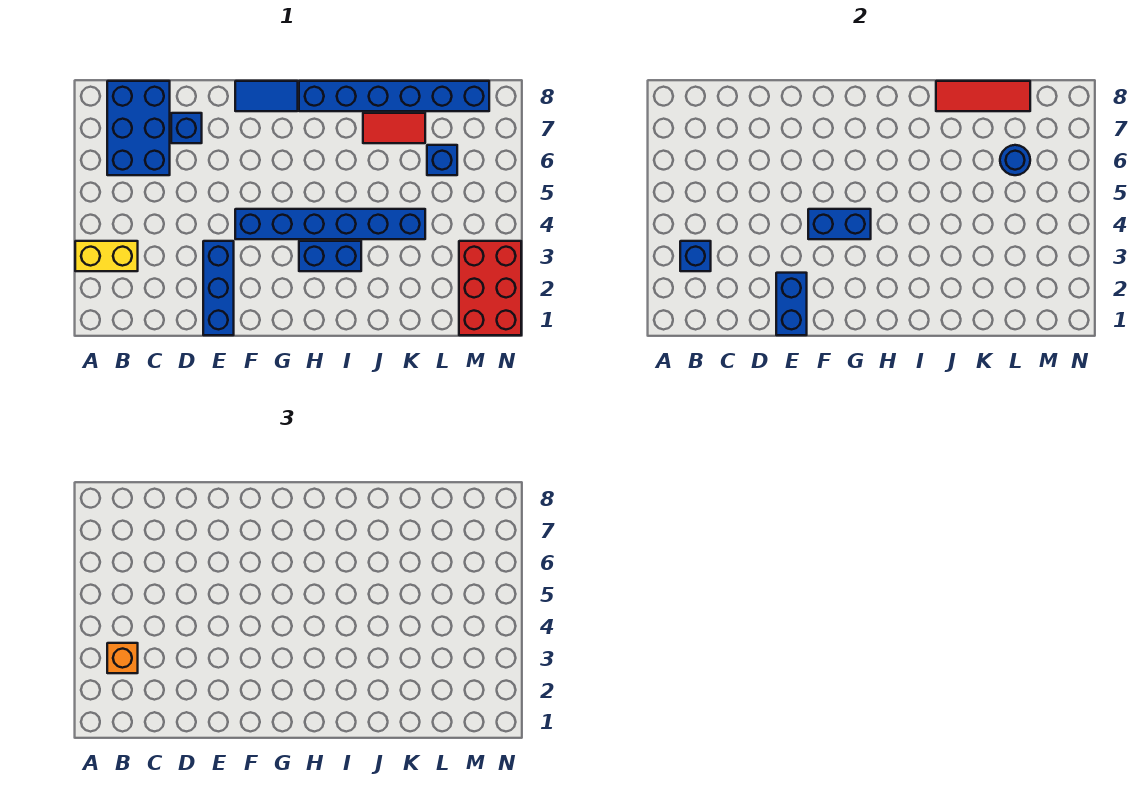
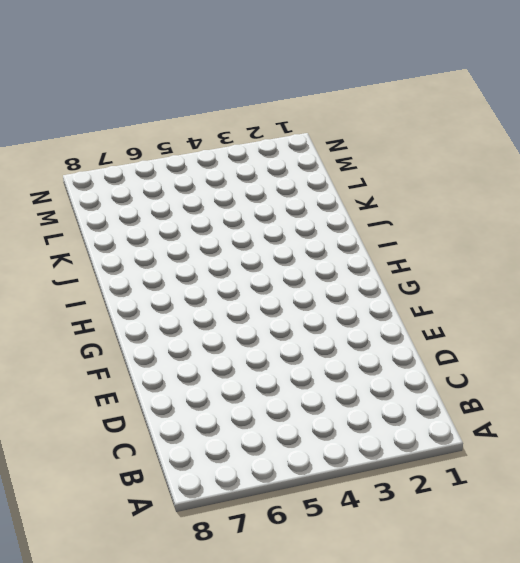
none -> yellow 1x2 brick [75,241,138,271]
none -> blue 2x3 brick [107,81,170,175]
none -> blue 1x1 brick [171,113,202,143]

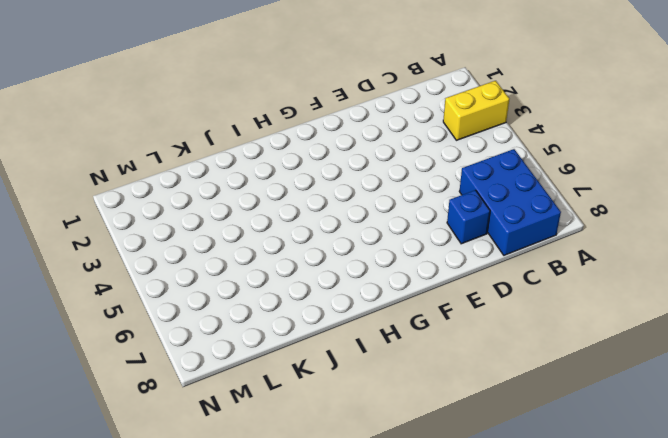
none -> blue 1x3 brick [203,241,234,335]
none -> blue 1x6 brick [235,209,425,239]
none -> blue 1x2 tile [235,81,298,111]

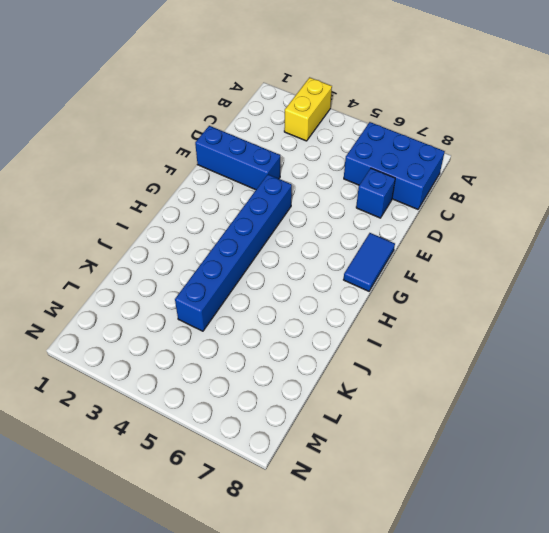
none -> blue 1x2 brick [299,241,361,271]
none -> blue 1x6 brick [299,81,489,111]
none -> red 1x2 tile [363,113,425,143]

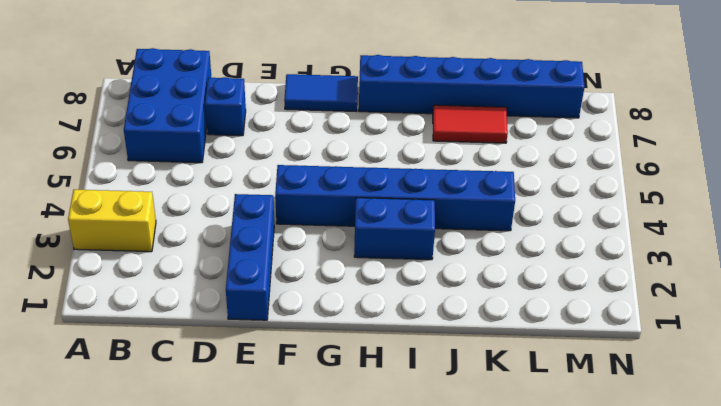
none -> blue 1x1 brick [427,145,457,175]
none -> red 2x3 brick [459,241,521,335]
none -> blue 1x1 brick [680,241,711,271]

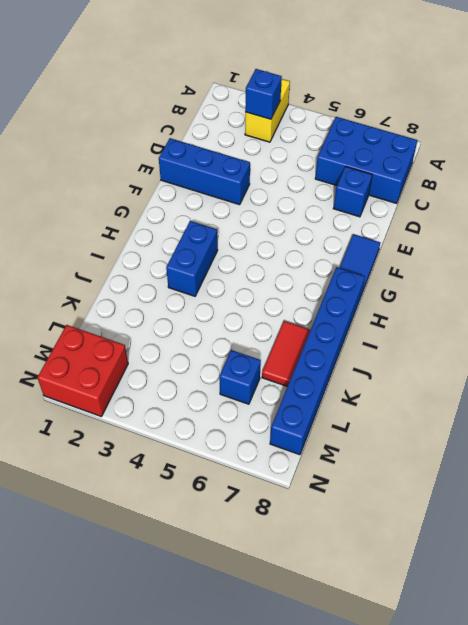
red 2x2 brick [37,325,128,416] -> red 2x3 brick [459,241,521,335]
none -> blue 1x6 brick [235,209,425,239]
none -> blue 1x2 brick [776,273,807,335]
none -> blue 1x2 brick [808,209,871,239]

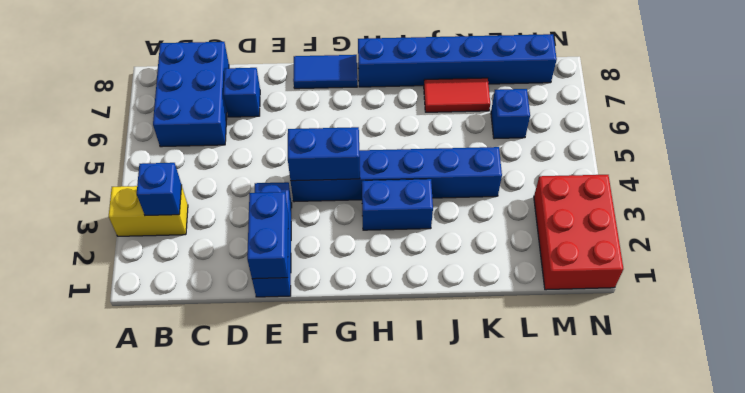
none -> red 1x3 tile [936,81,1030,111]
none -> blue 1x1 round brick [1000,145,1030,175]
none -> orange 1x1 brick [107,643,138,673]

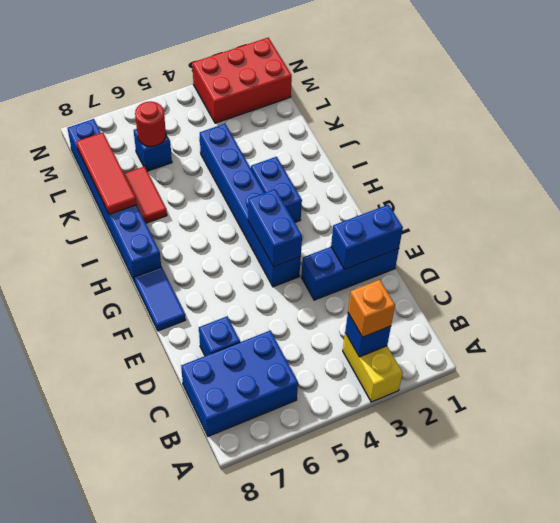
red 1x1 round brick [135,101,166,146] -> blue 1x1 round brick [1000,145,1030,175]

